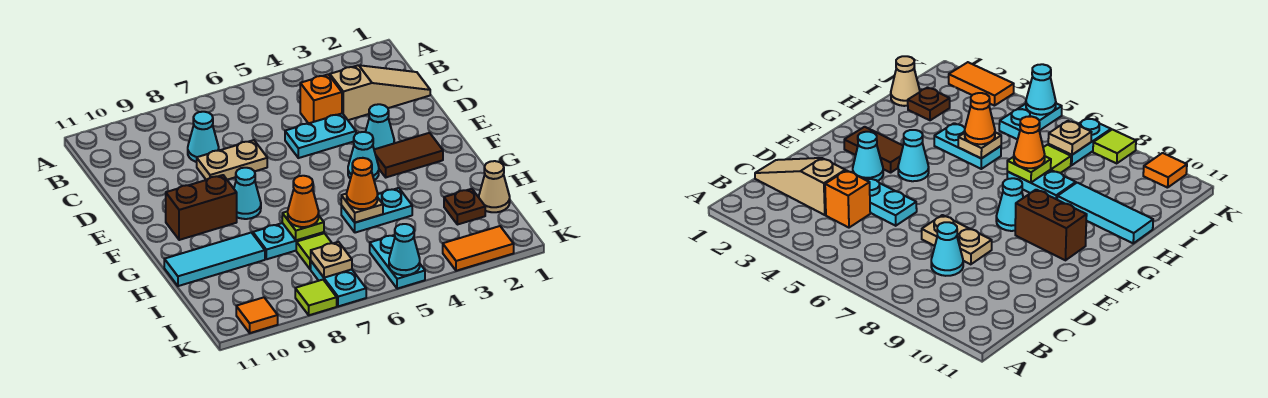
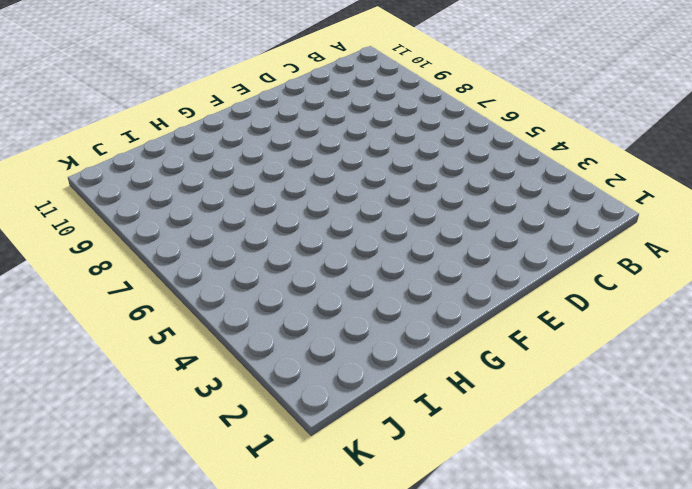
none -> tan 1x3 slope [330,65,430,120]
none -> orange 1x1 brick [300,75,342,124]
none -> cyan 1x1 cone [188,112,219,162]

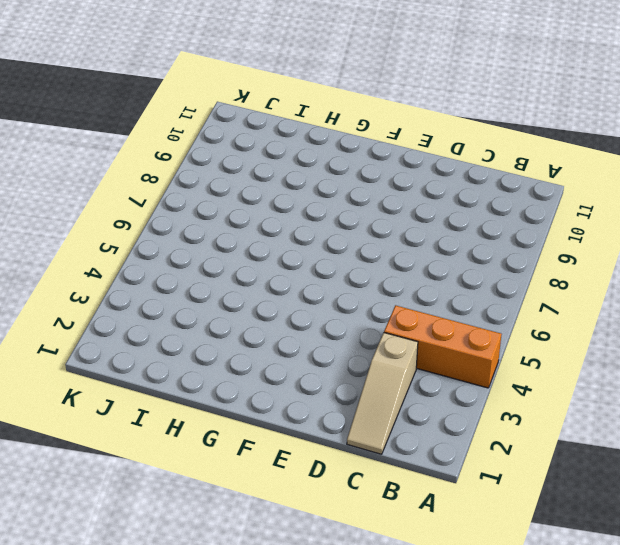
orange 1x3 brick [384,305,502,388] -> orange 1x1 brick [300,75,342,124]
none -> cyan 1x1 cone [188,112,219,162]
none -> cyan 1x2 plate [285,113,356,158]
none -> tan 1x2 plate [197,140,267,180]

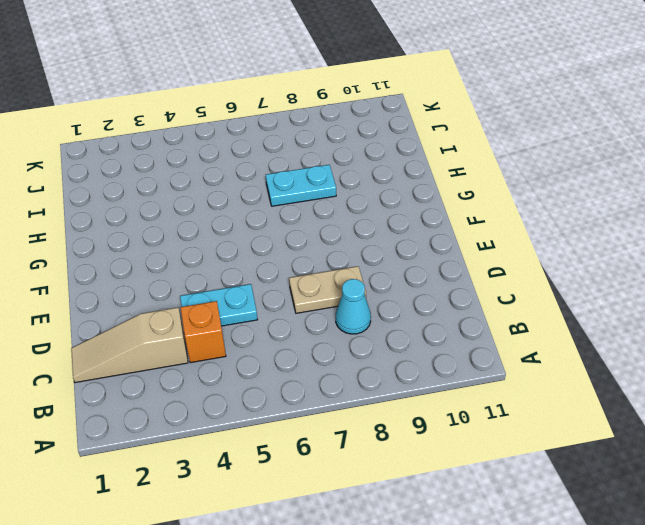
none -> cyan 1x1 cone [366,104,394,149]
none -> brown 1x2 tile [374,133,443,177]
none -> cyan 1x1 cone [348,132,379,180]

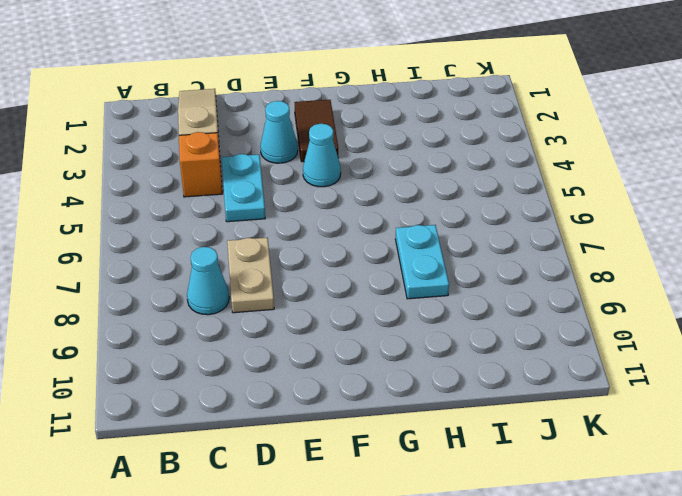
none -> cyan 1x1 cone [234,168,261,219]
none -> brown 1x2 brick [166,175,237,240]
none -> cyan 1x2 plate [341,188,412,233]

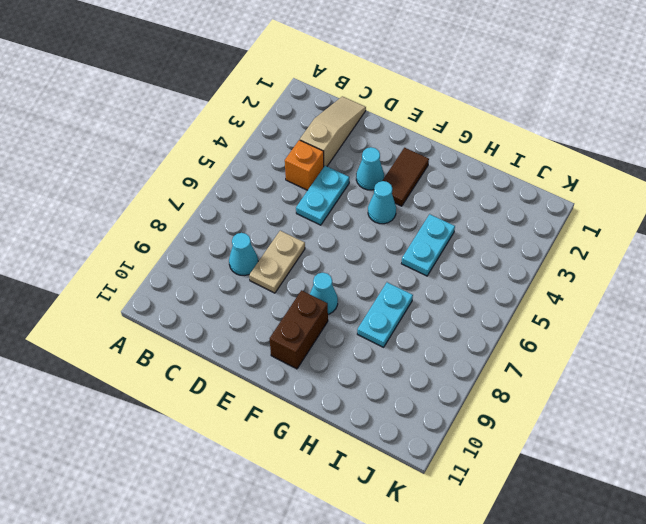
none -> cyan 1x3 tile [164,233,265,286]
none -> tan 1x1 cone [479,161,510,212]
none -> brown 1x1 plate [444,189,485,225]

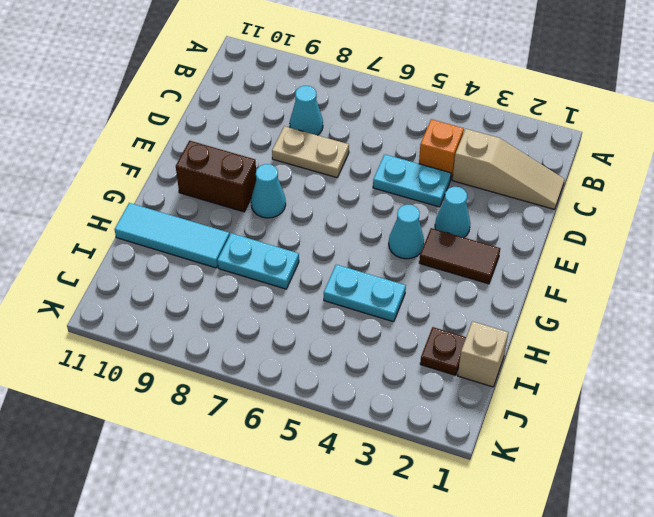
tan 1x1 brick [458,321,508,387] -> tan 1x1 cone [479,161,510,212]
none -> lime 1x1 tile [296,233,332,269]
none -> cyan 1x2 plate [370,235,425,289]
none -> cyan 1x2 plate [311,261,366,306]

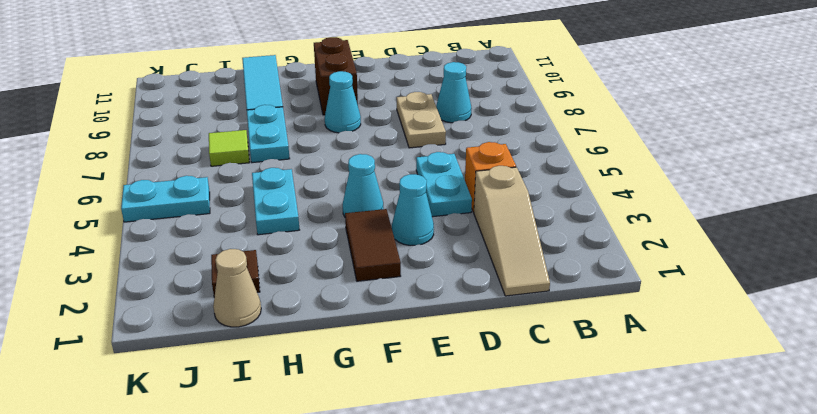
none -> cyan 1x2 plate [311,261,366,306]
none -> orange 1x2 tile [443,226,514,271]
none -> lime 1x1 tile [295,280,337,315]

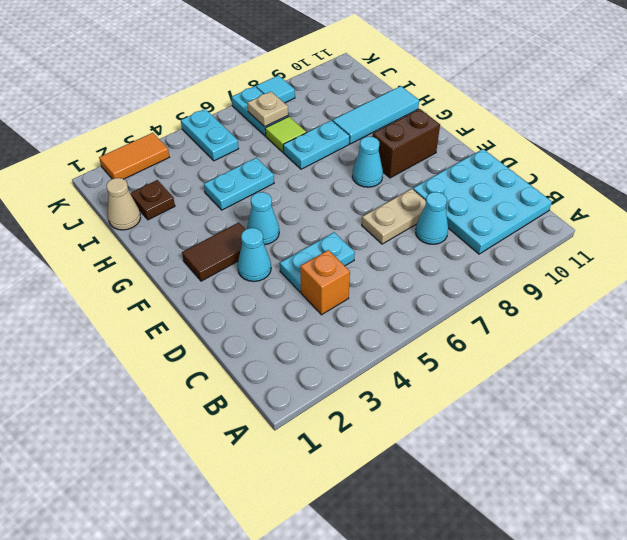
cyan 3x3 plate [413,149,552,254] -> none
cyan 1x1 tile [256,75,295,103] -> lime 1x1 tile [295,280,337,315]
none -> tan 1x3 slope [330,65,430,120]
none -> orange 1x1 tile [236,297,278,333]
none -> tan 1x1 plate [341,194,383,223]

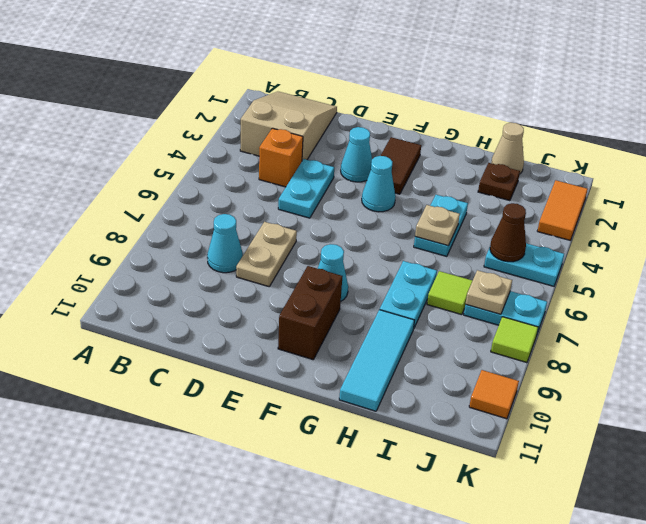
tan 2x3 slope [240,92,337,161] -> tan 1x3 slope [330,65,430,120]
brown 1x1 cone [490,203,526,262] -> none
none -> lime 1x1 plate [282,211,324,240]
none -> cyan 1x1 cone [389,224,420,275]
none -> orange 1x1 cone [347,158,378,209]

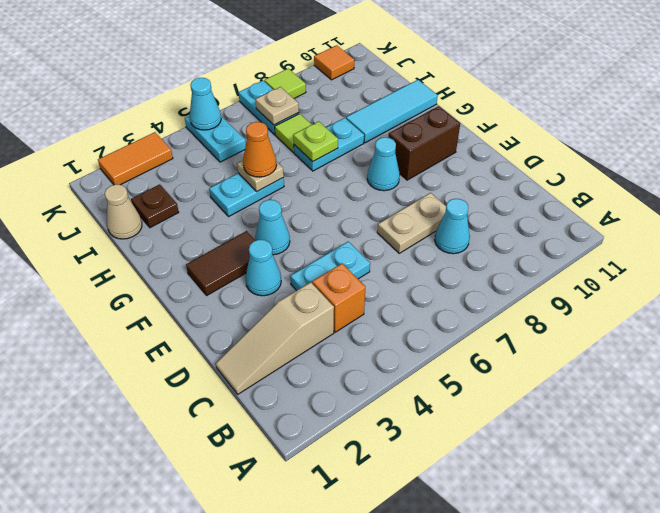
none -> orange 1x1 cone [288,176,319,227]

